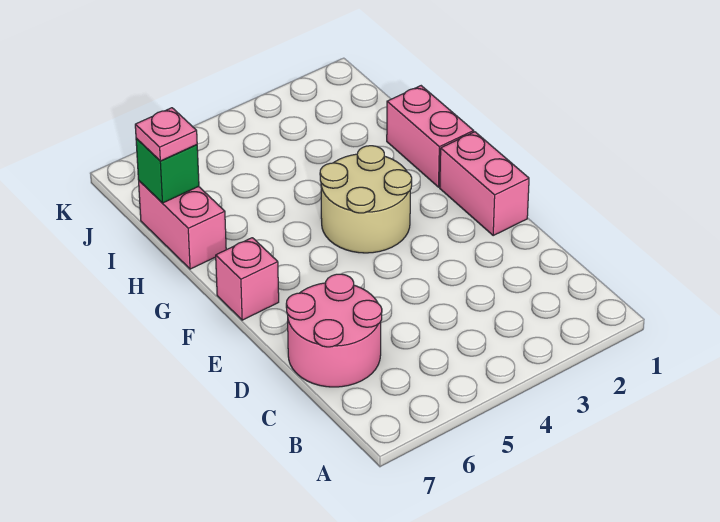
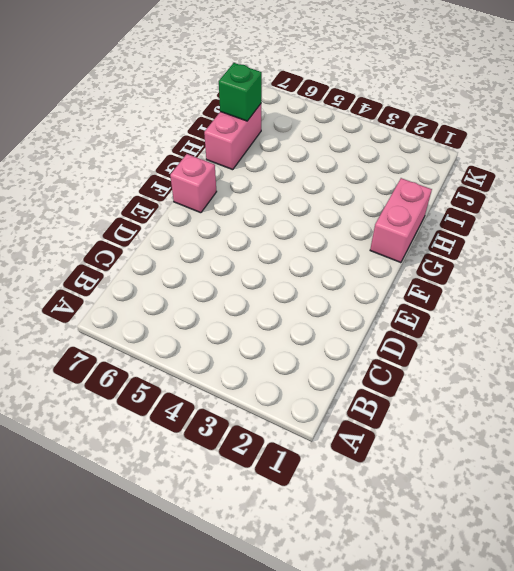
none -> pink 2x2 round brick [286,274,382,387]
none -> pink 1x2 brick [440,132,529,235]

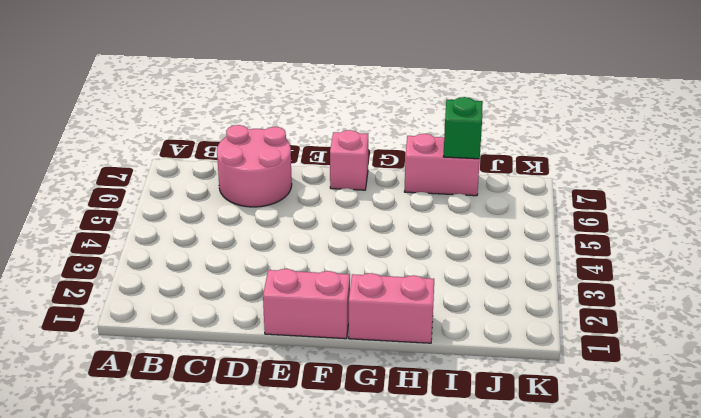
none -> tan 2x2 round brick [320,146,412,253]
none -> pink 1x1 plate [135,108,197,161]

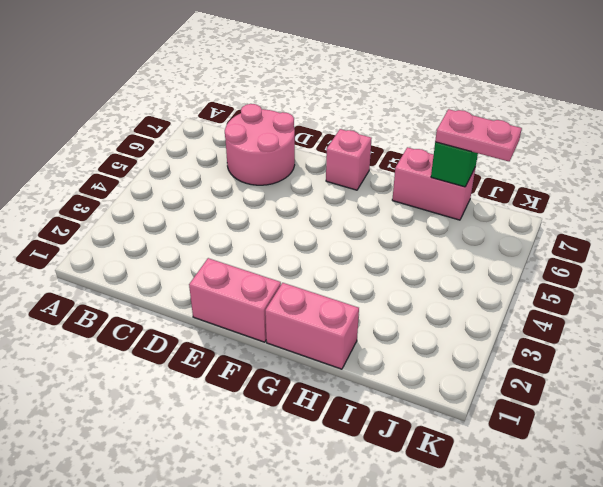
pink 1x2 plate [435,109,522,161] -> pink 1x1 plate [135,108,197,161]
none -> tan 2x2 round brick [320,146,412,253]

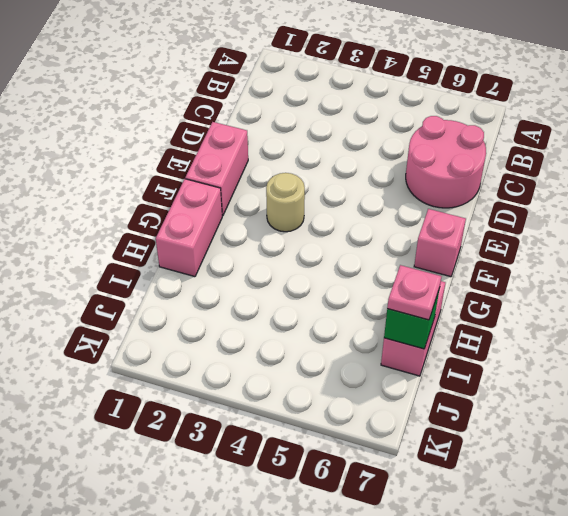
tan 1x1 round brick [266,173,305,232] -> tan 2x2 round brick [320,146,412,253]

